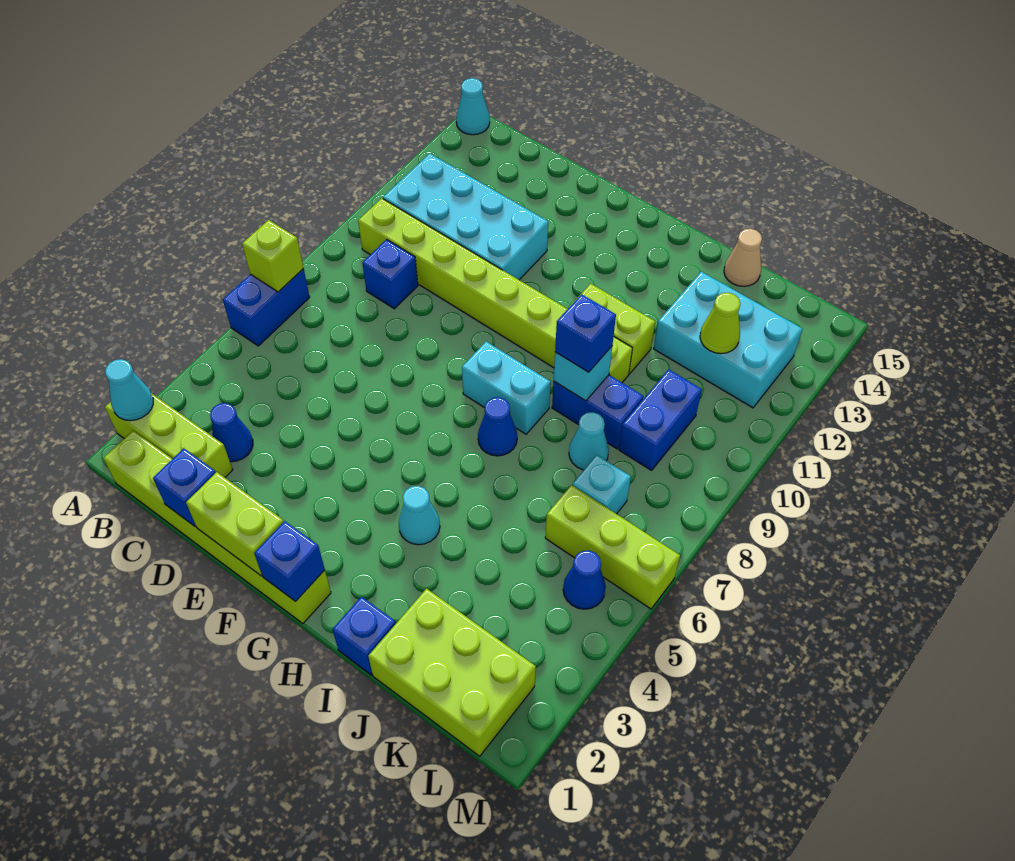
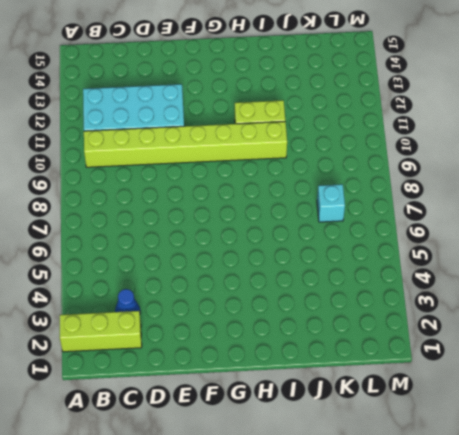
none -> blue 1x2 brick [223,269,310,346]
none -> cyan 1x1 cone [456,78,490,135]
none -> lime 1x6 brick [103,431,331,624]
none -> blue 1x1 brick [362,240,418,309]

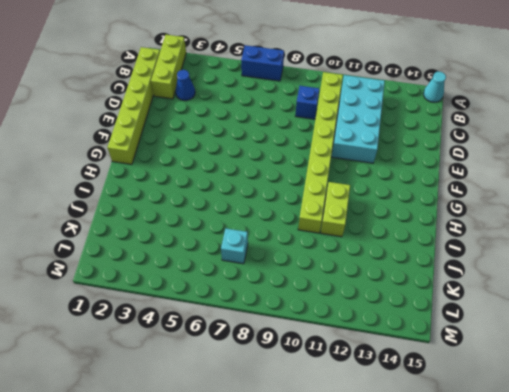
none -> cyan 1x2 brick [462,342,551,434]
none -> cyan 1x1 cone [399,486,440,545]
none -> blue 1x1 cone [478,397,517,456]
none -> blue 1x1 brick [333,597,396,675]

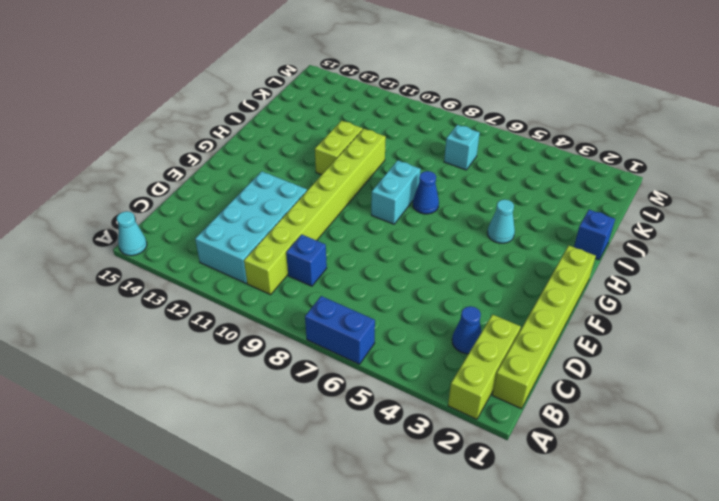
none -> blue 1x2 brick [552,375,644,449]
none -> lime 2x3 brick [368,589,536,756]
none -> cyan 1x1 cone [569,412,609,470]
none -> cyan 2x3 brick [654,272,802,408]

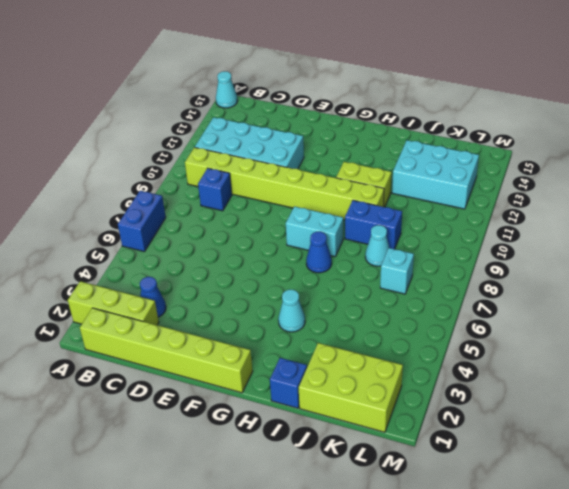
none -> tan 1x1 cone [724,229,762,286]
none -> lime 1x3 brick [545,485,680,609]
none -> blue 1x2 brick [619,369,702,470]
none -> blue 1x1 cone [563,550,606,609]

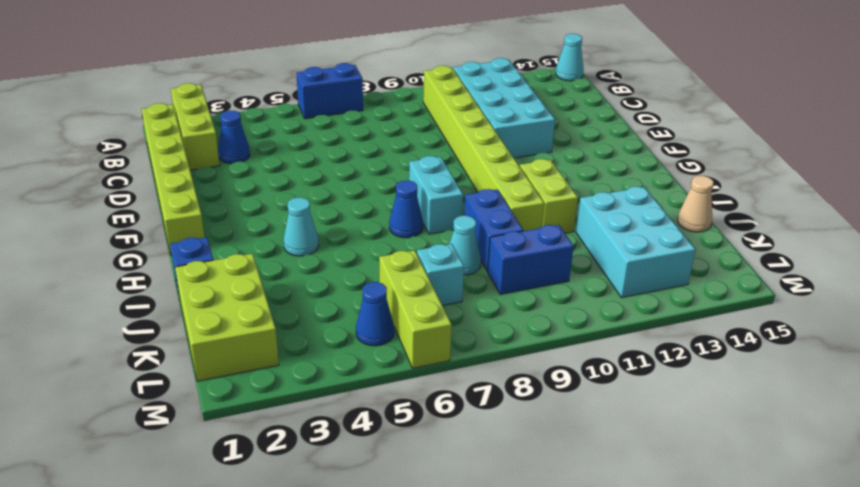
none -> blue 1x1 brick [362,240,418,309]
none -> cyan 1x1 cone [105,359,153,421]
none -> lime 1x1 brick [242,220,303,292]
none -> blue 1x1 brick [153,448,216,527]

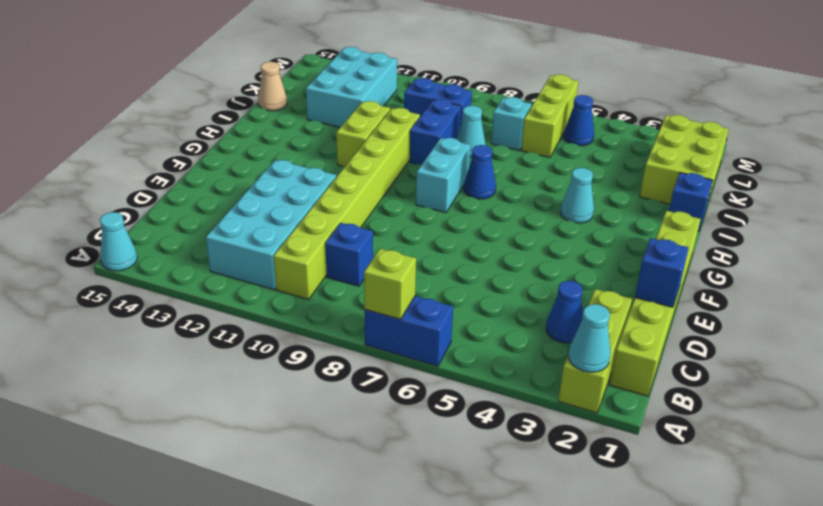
none -> lime 1x2 brick [186,472,284,576]
none -> blue 1x1 brick [254,521,325,601]
none -> cyan 1x1 brick [554,347,612,401]
none -> lime 1x1 cone [700,293,740,354]

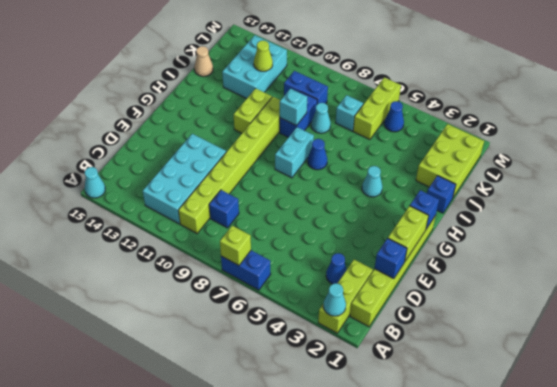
none -> blue 1x1 brick [555,294,616,372]

